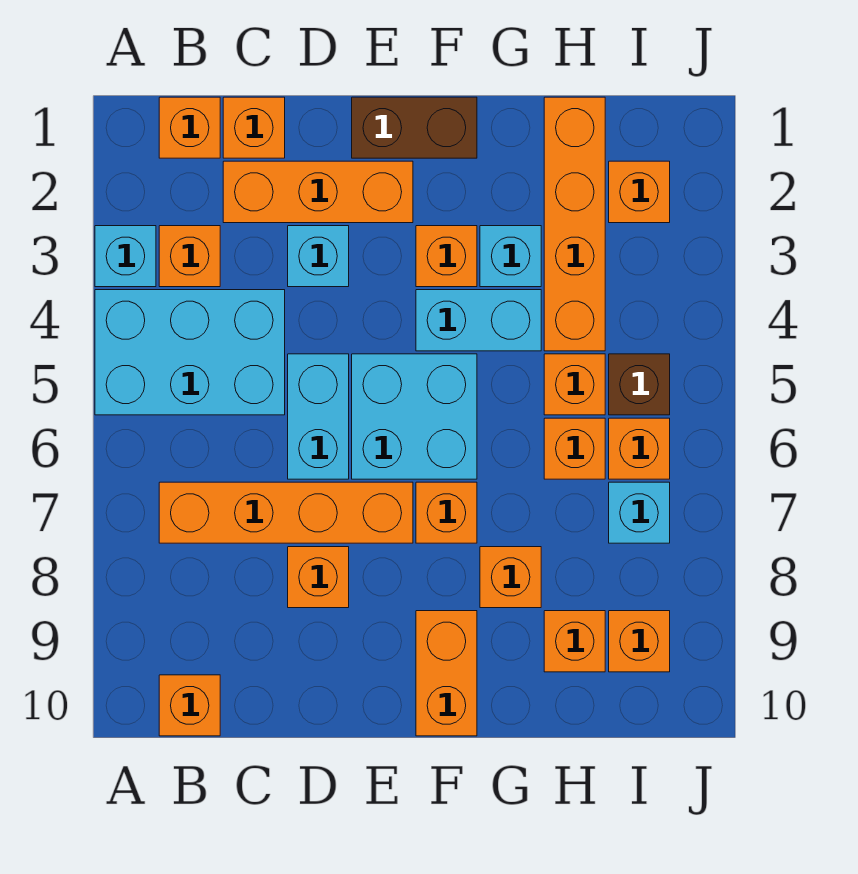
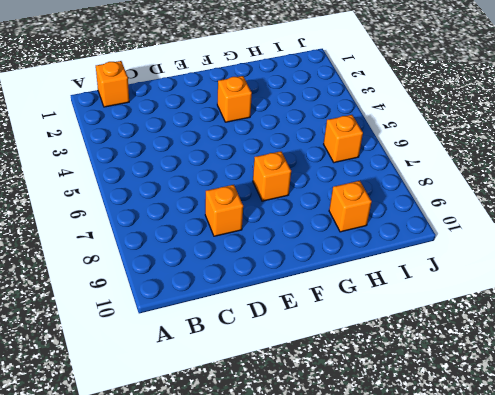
none -> cyan 1x1 brick [95,226,156,287]
none -> cyan 2x3 brick [95,290,285,415]
none -> orange 1x1 brick [159,226,220,287]

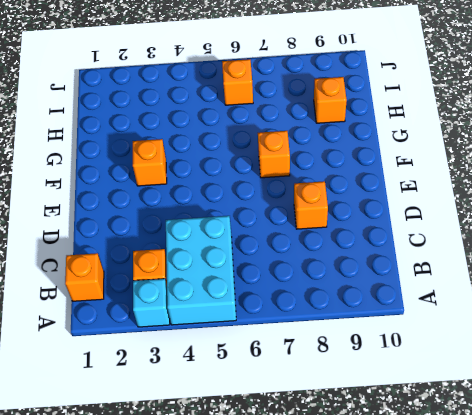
none -> orange 1x4 brick [159,482,413,543]
none -> orange 1x1 brick [159,675,220,736]
none -> orange 1x1 brick [223,97,285,158]

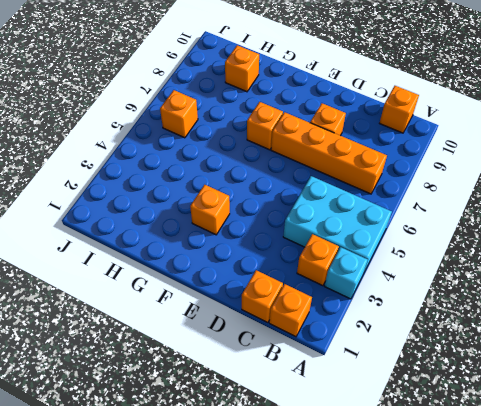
none -> orange 1x3 brick [223,161,413,223]
none -> cyan 1x1 brick [288,226,349,287]
none -> cyan 1x2 brick [288,354,349,479]

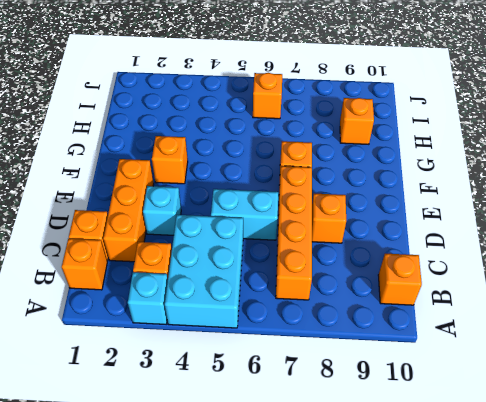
none -> brown 1x2 brick [352,97,477,158]
none -> cyan 2x2 brick [352,354,477,479]
none -> cyan 1x2 brick [416,290,541,351]

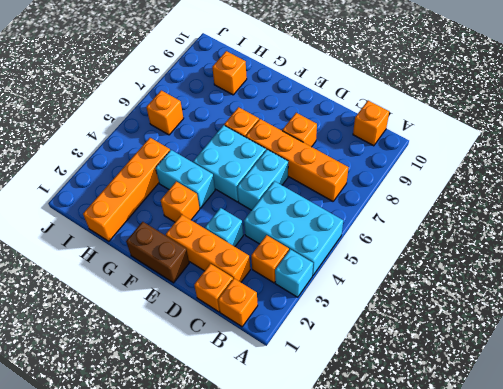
none -> orange 1x2 brick [416,611,477,736]
none -> cyan 1x1 brick [480,226,541,287]
none -> orange 1x1 brick [480,547,541,608]

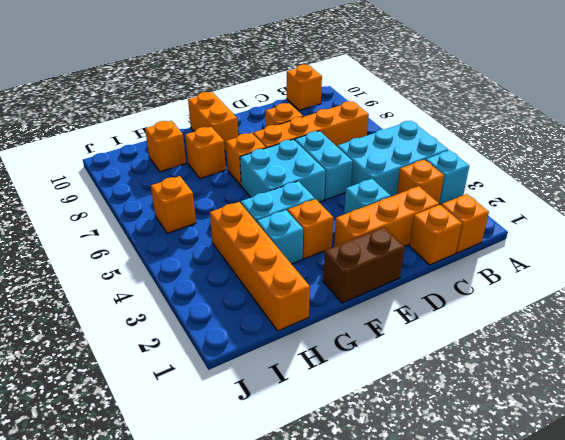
none -> orange 1x1 brick [544,354,605,415]
none -> orange 1x1 brick [544,418,605,479]
none -> orange 1x1 brick [609,161,670,223]

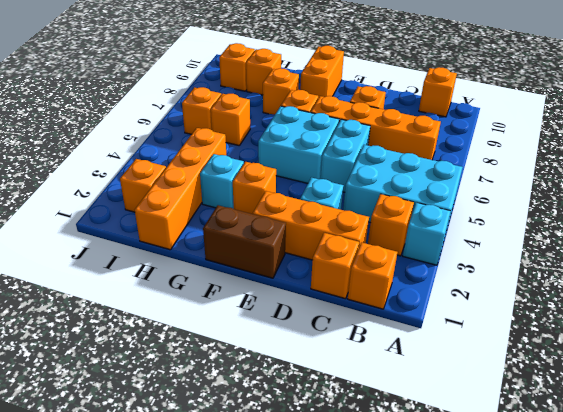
none -> cyan 1x2 brick [416,290,541,351]
none -> orange 1x1 brick [544,354,605,415]
none -> brown 1x1 brick [609,354,670,415]

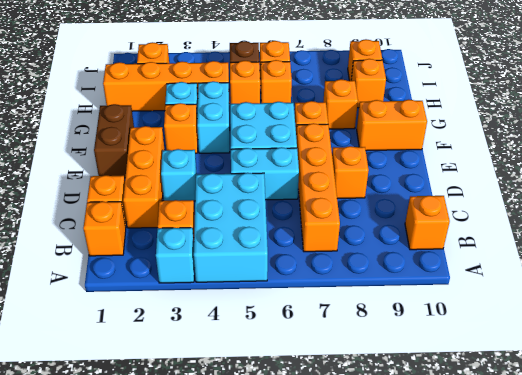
none -> cyan 1x1 brick [609,482,670,543]

